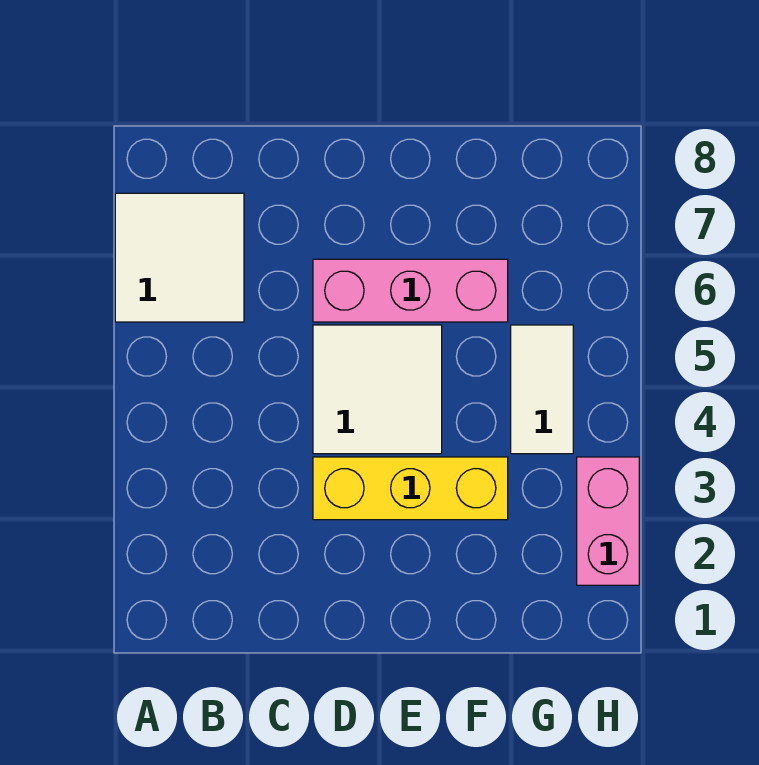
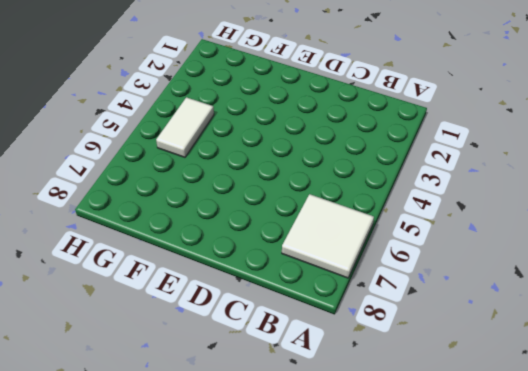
none -> yellow 1x3 brick [313,457,508,520]
none -> white 2x2 tile [313,325,442,454]

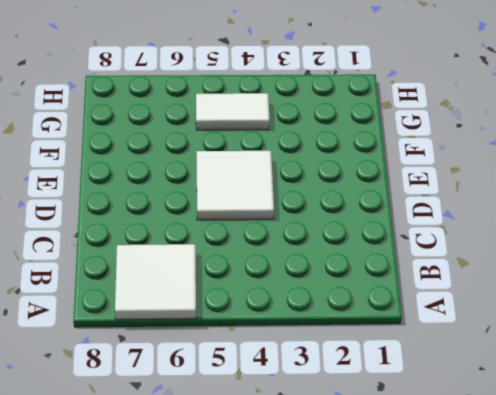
none -> yellow 1x3 brick [313,457,508,520]
none -> pink 1x3 brick [313,259,508,322]

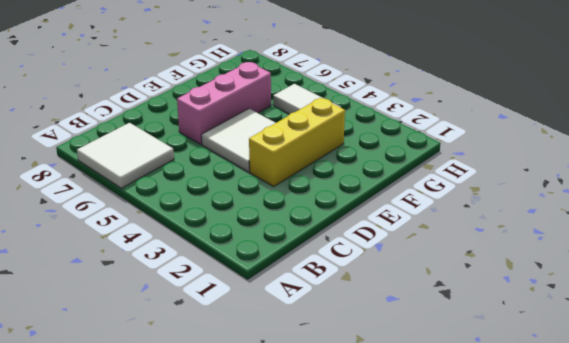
none -> pink 1x2 brick [577,457,639,585]

